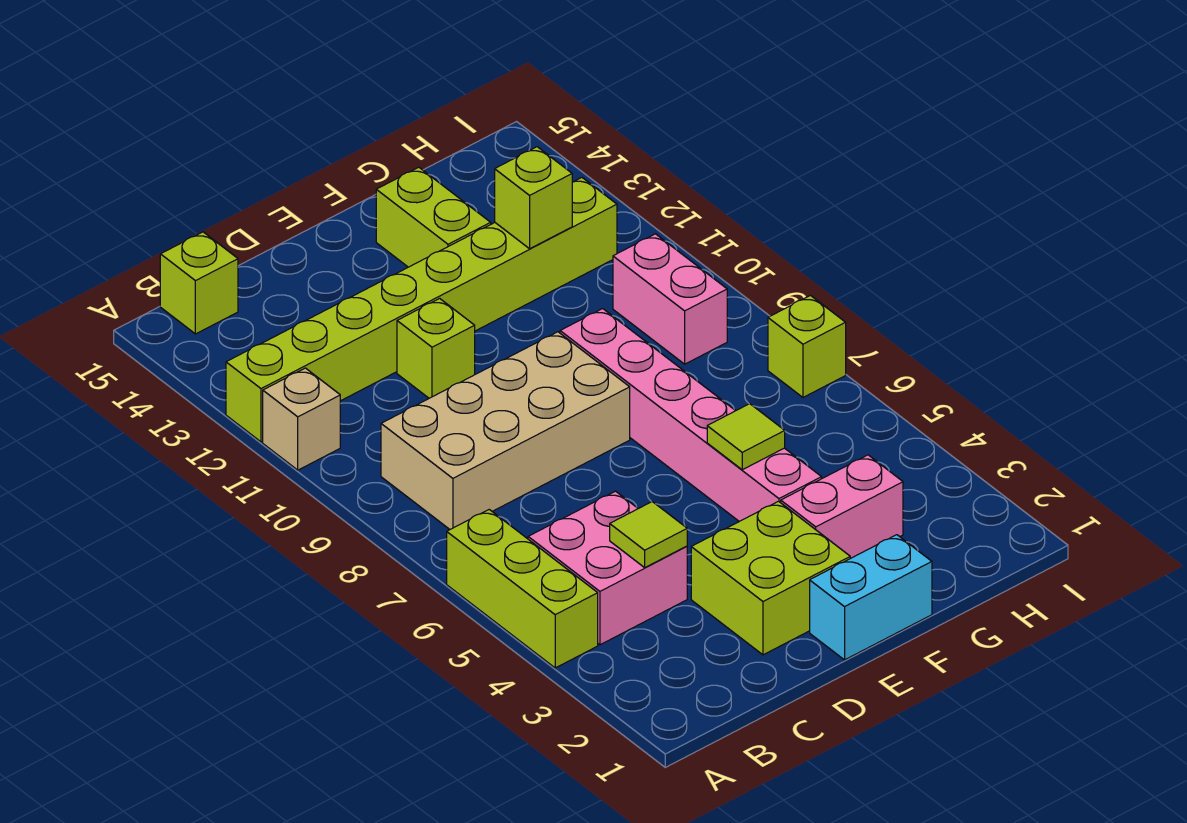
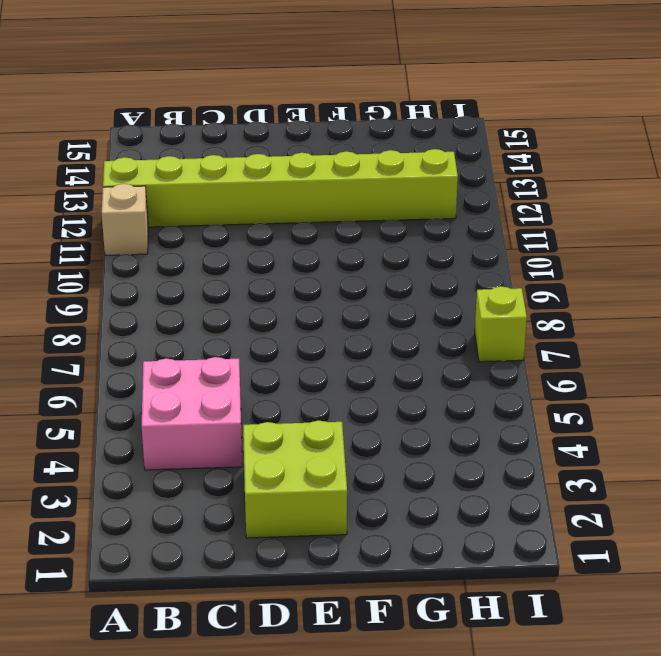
none -> lime 1x3 brick [447,510,598,668]
none -> tan 2x4 brick [381,332,630,529]
none -> lime 1x1 brick [160,232,238,334]

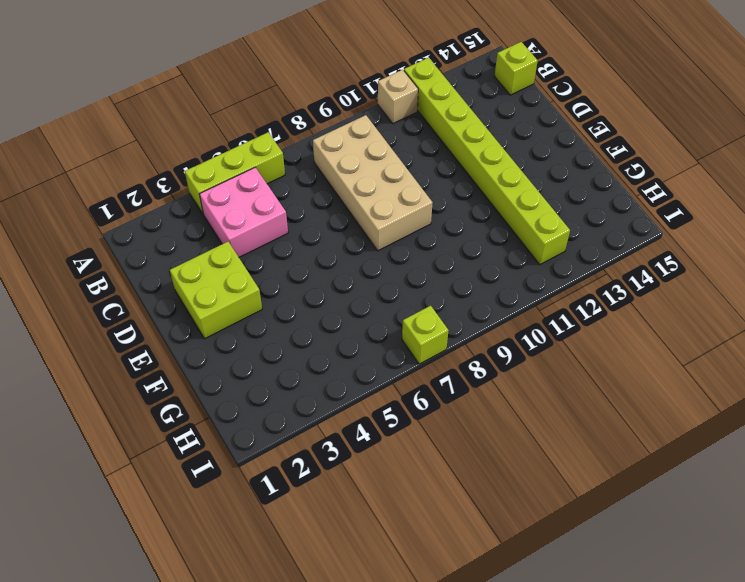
none -> lime 1x1 brick [397,298,475,398]
none -> cyan 1x2 brick [810,535,932,660]
none -> pink 1x2 brick [781,455,903,558]

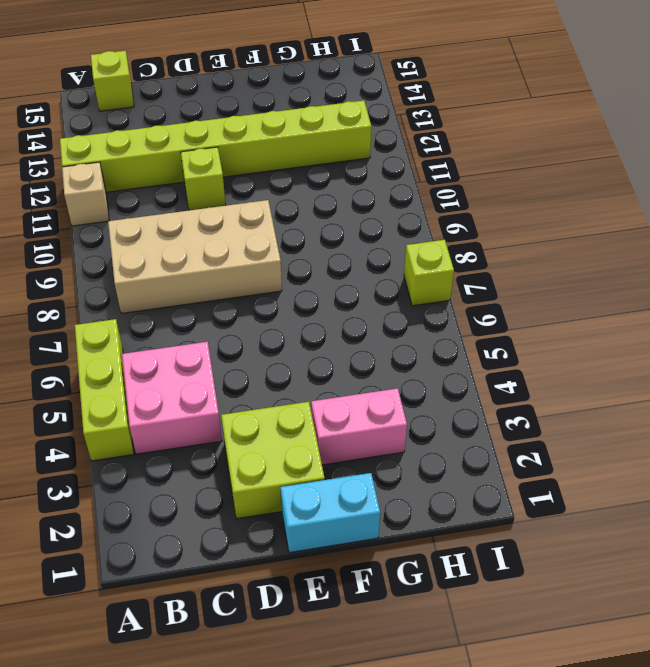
none -> pink 1x6 brick [560,309,822,521]
none -> lime 1x2 brick [376,167,491,267]
none -> pink 1x2 brick [613,234,727,364]

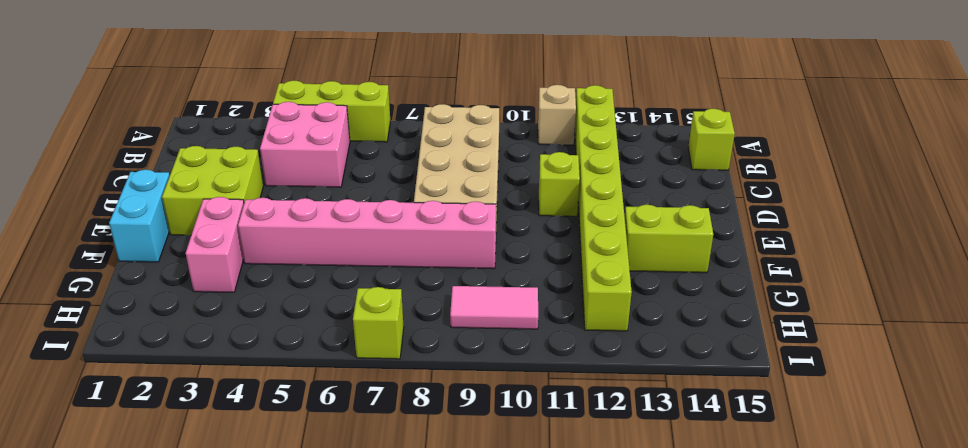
pink 1x2 tile [450,286,538,329] -> pink 1x2 brick [613,234,727,364]
none -> lime 1x1 tile [610,502,687,567]
none -> lime 1x1 tile [707,404,785,470]
none -> lime 1x1 brick [495,147,572,249]

